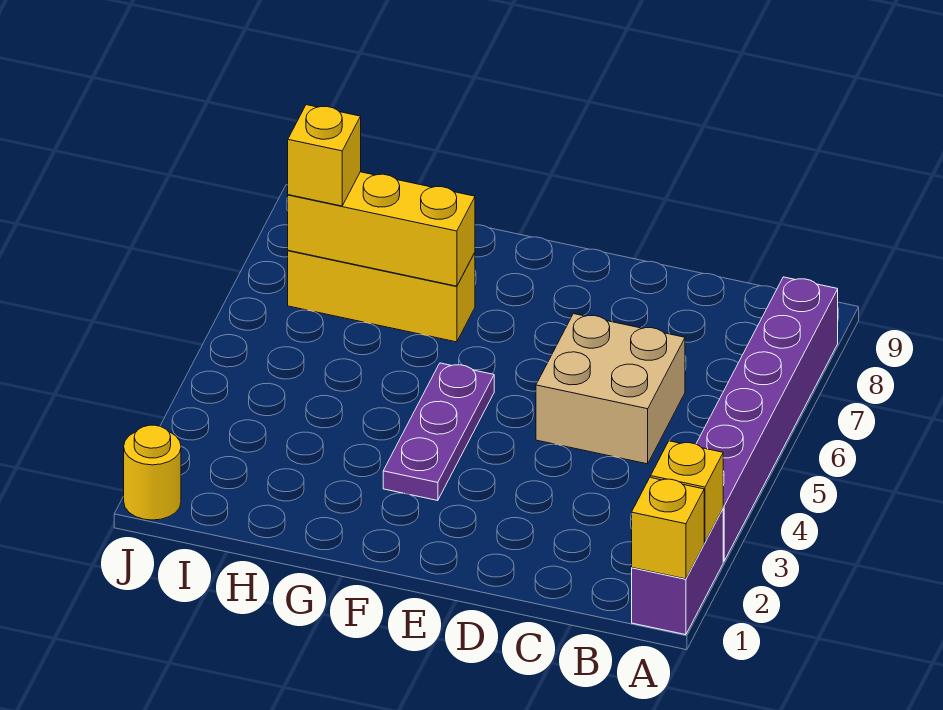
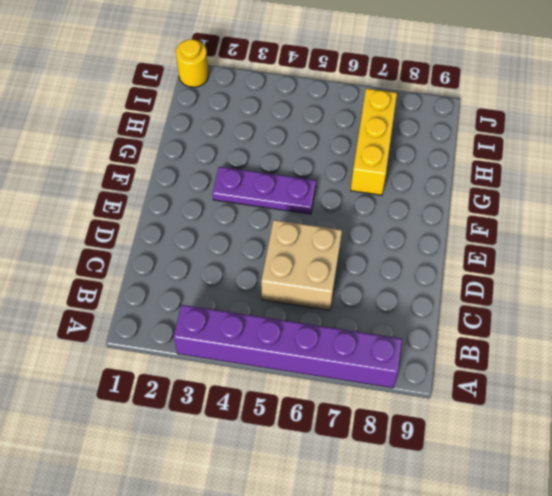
none -> purple 1x2 brick [632,509,723,635]
none -> yellow 1x1 brick [632,477,704,579]

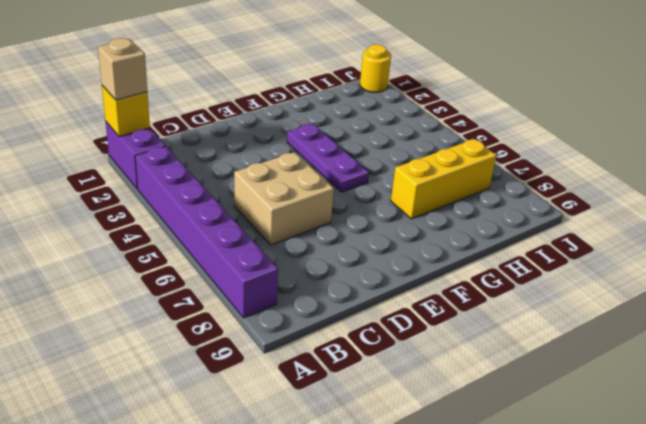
tan 1x1 brick [98,38,147,100] -> none
none -> yellow 1x1 brick [651,441,723,542]
none -> yellow 1x3 brick [288,172,475,286]

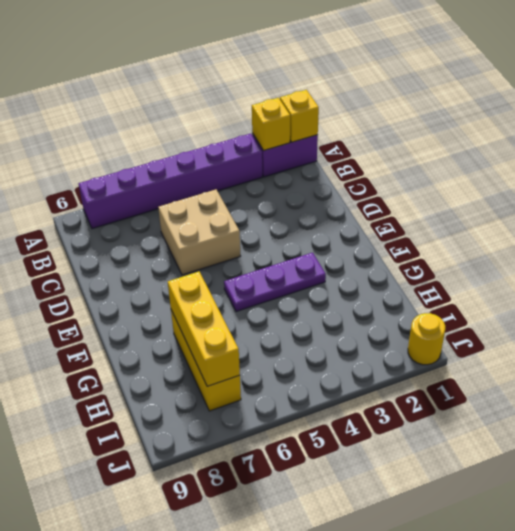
none -> yellow 1x1 brick [288,105,361,206]

